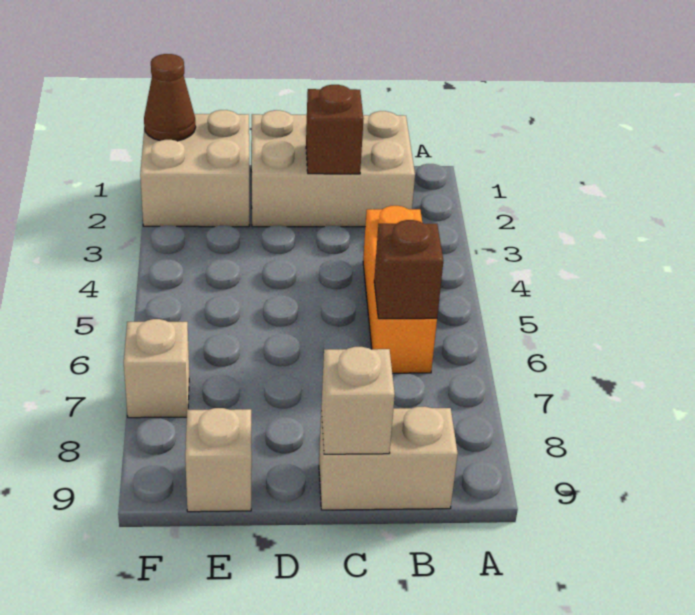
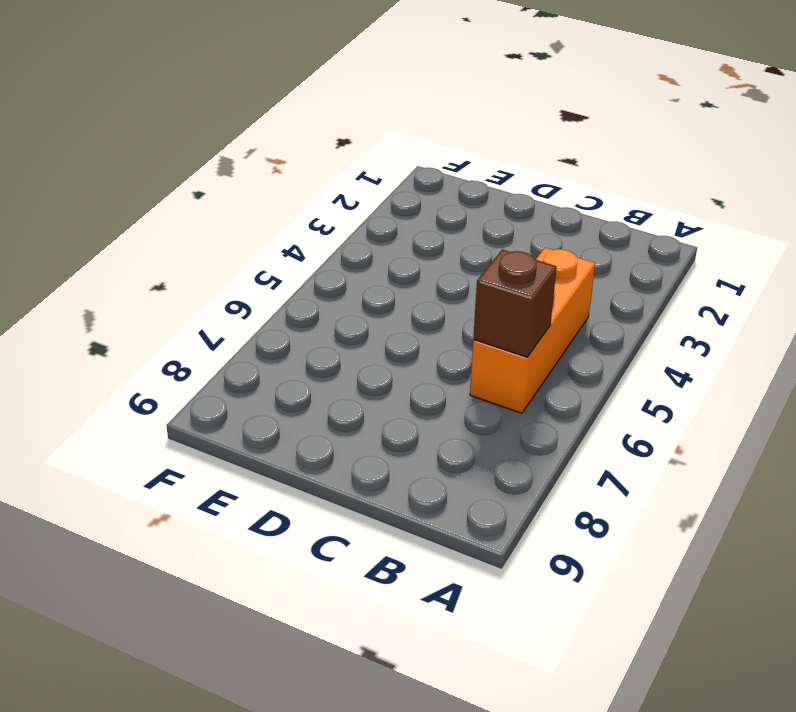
none -> tan 2x3 brick [251,110,415,227]
none -> tan 1x2 brick [319,406,458,510]

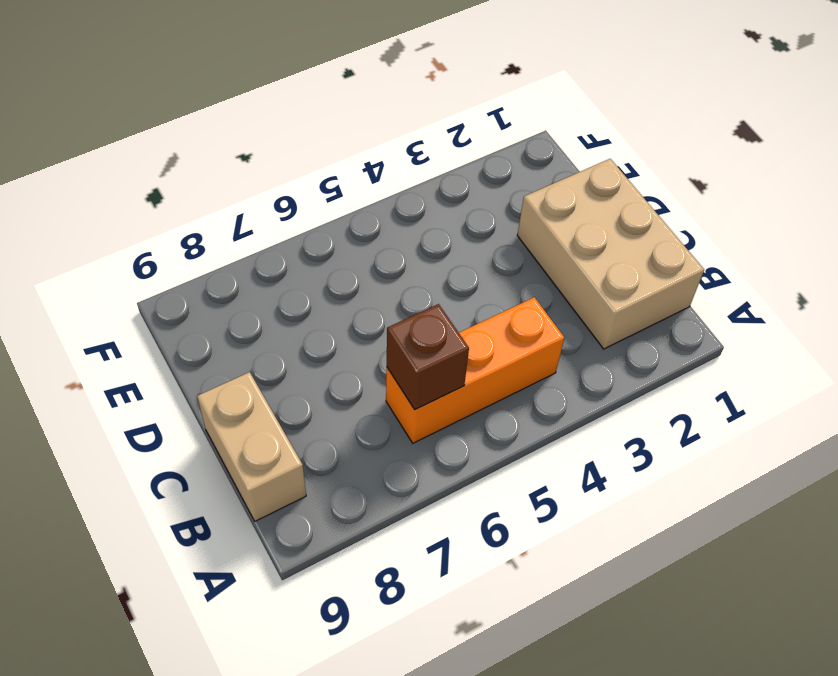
none -> tan 2x2 brick [140,110,249,227]
none -> tan 1x1 brick [185,408,252,512]

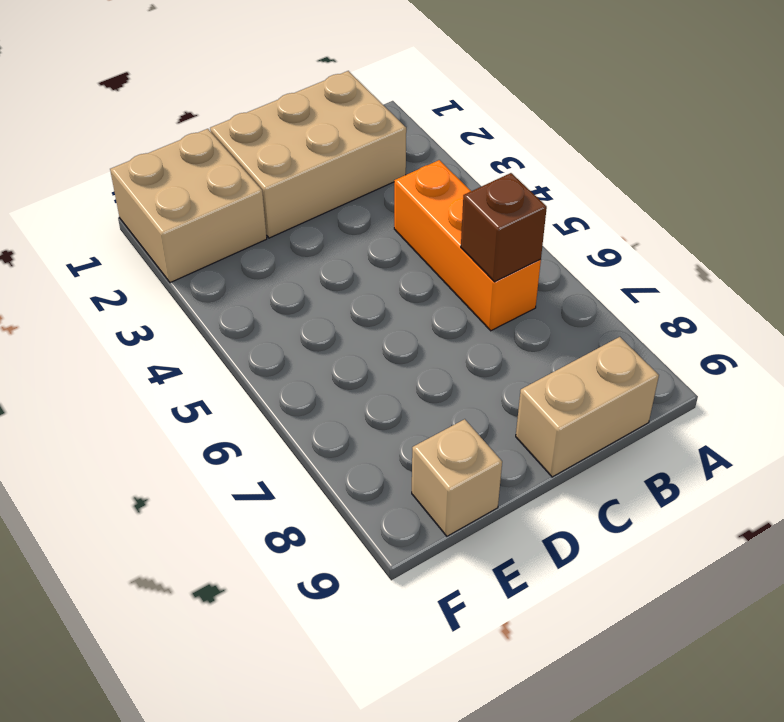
none -> tan 1x1 brick [124,319,189,418]
none -> brown 1x1 brick [306,85,363,174]

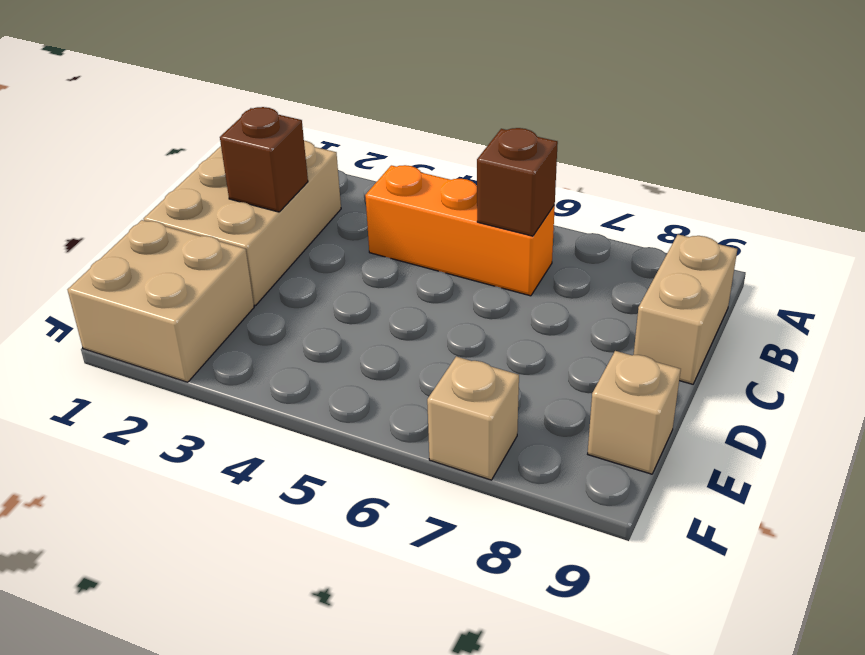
none -> tan 1x1 brick [321,346,395,454]
none -> brown 1x1 cone [144,54,196,141]

